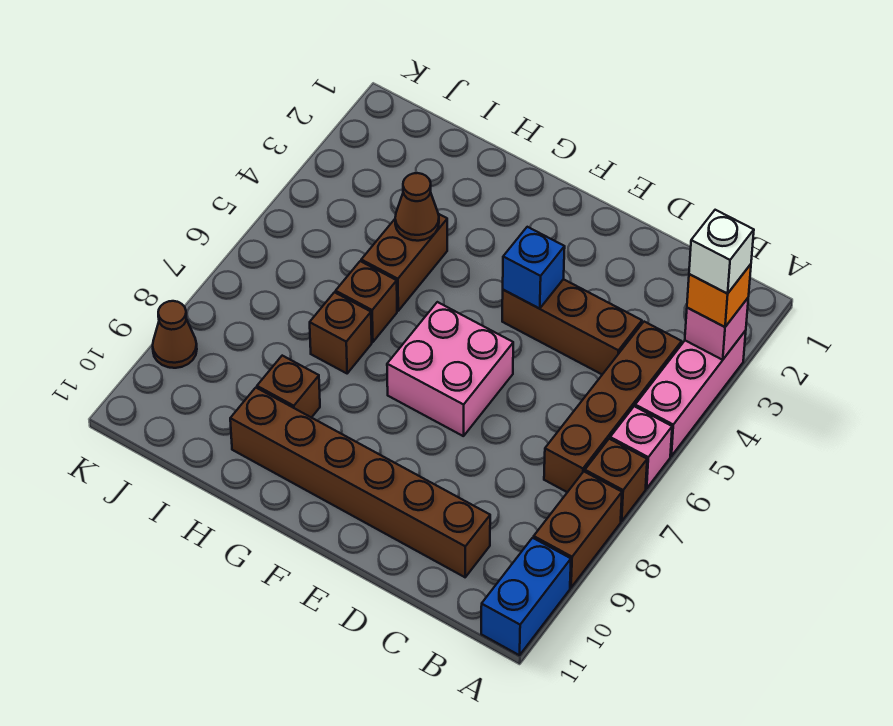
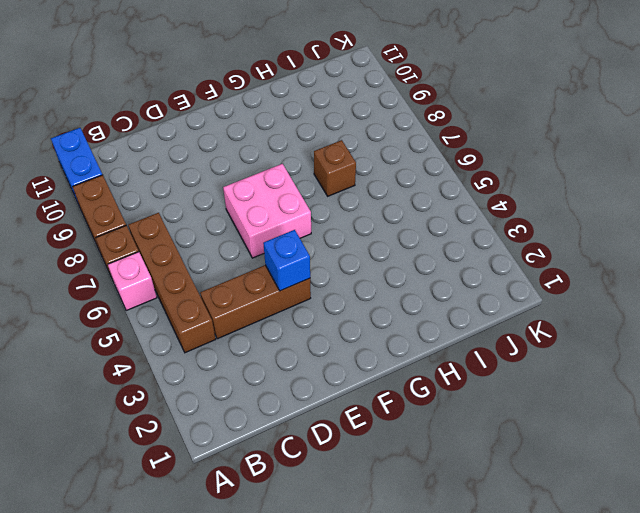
none -> pink 1x3 brick [635,331,746,456]
none -> brown 1x6 brick [230,388,490,577]
none -> brown 1x2 brick [361,214,447,311]

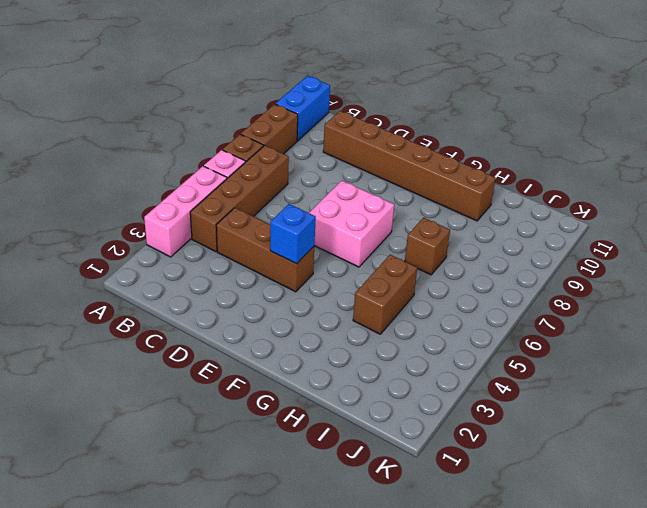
none -> brown 1x1 brick [336,261,397,342]
none -> brown 1x1 brick [257,356,320,418]
none -> brown 1x1 cone [153,301,197,368]

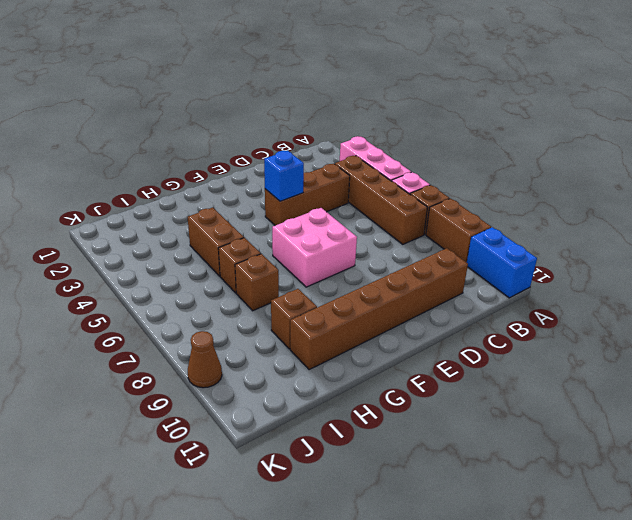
none -> pink 1x1 brick [685,298,748,360]
none -> brown 1x1 cone [395,173,439,241]
none -> orange 1x1 brick [687,264,751,327]

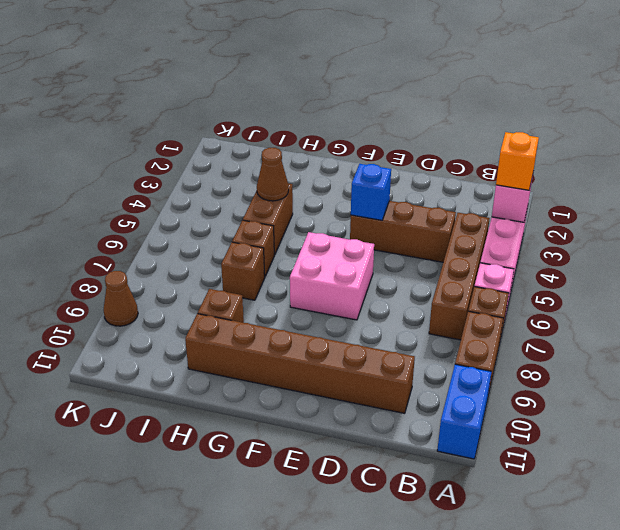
none -> white 1x1 brick [689,210,754,294]

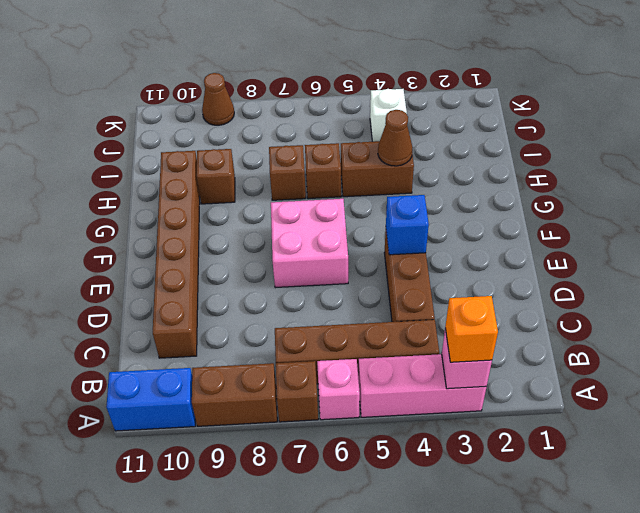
white 1x1 brick [370,89,407,142] -> white 1x1 brick moved to [689,210,754,294]

